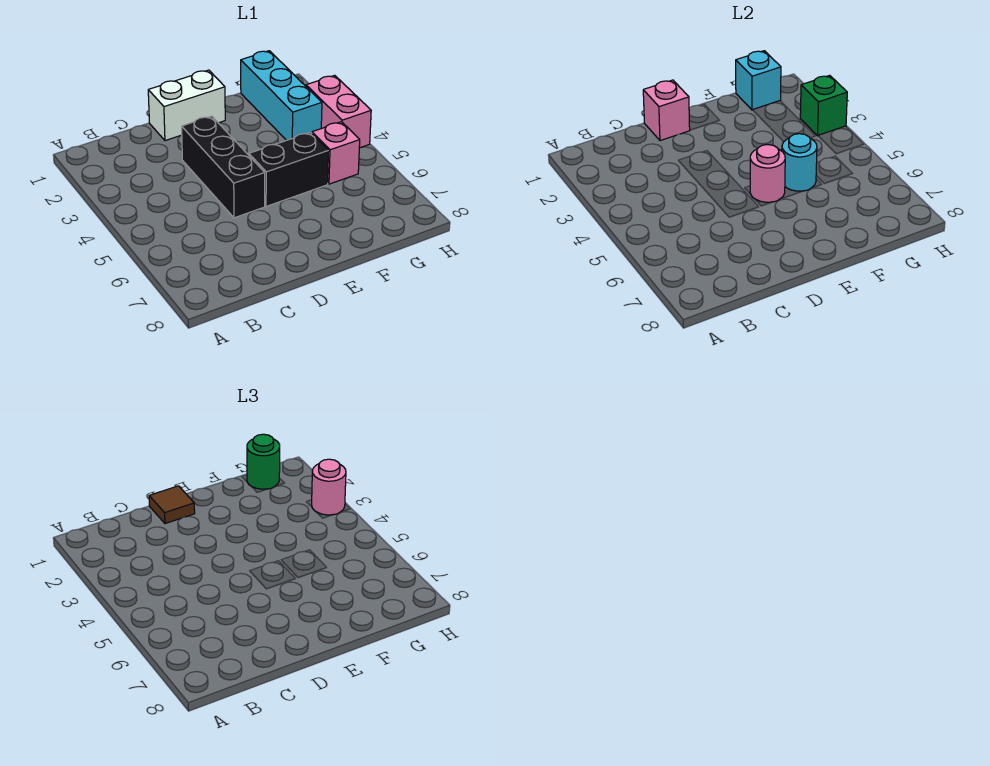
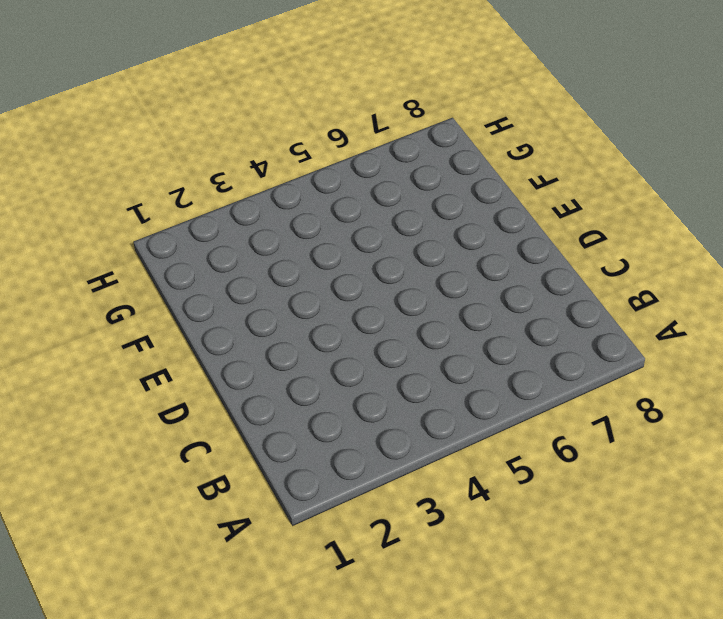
none -> white 1x2 brick [148,70,225,141]
none -> black 1x3 brick [182,116,265,218]
none -> black 1x2 brick [249,132,329,206]

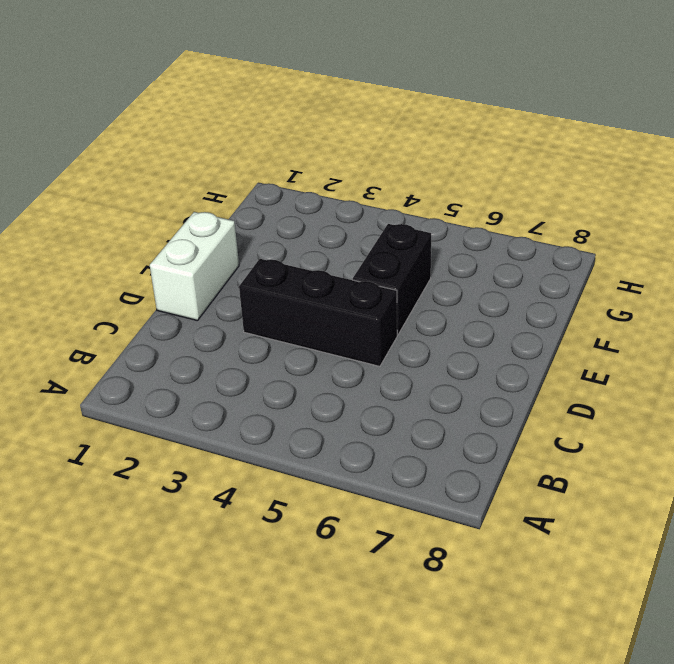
none -> cyan 1x3 brick [241,51,322,140]
none -> pink 1x1 brick [312,122,360,184]
none -> pink 1x2 brick [306,75,371,148]

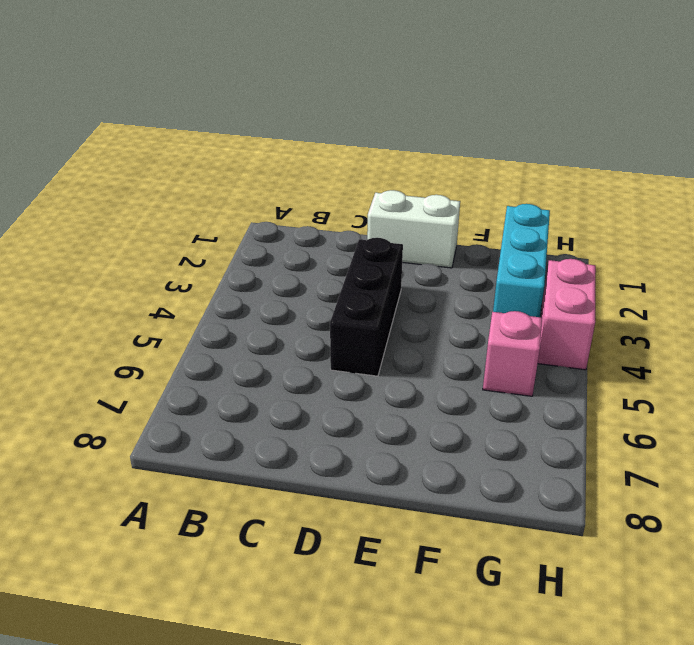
none -> black 1x2 brick [249,132,329,206]
none -> pink 1x1 brick [643,80,690,141]
none -> pink 1x1 round brick [750,145,785,202]

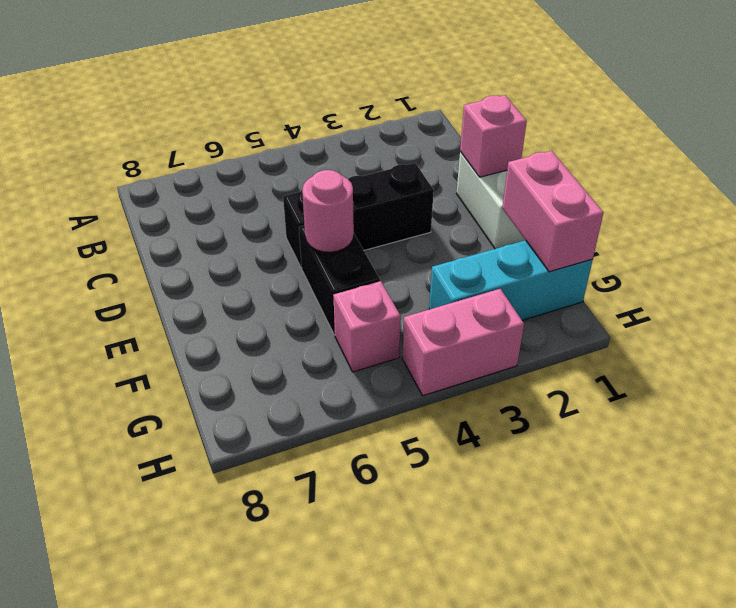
pink 1x2 brick [502,151,603,272] -> cyan 1x1 brick [736,51,781,110]
none -> cyan 1x1 round brick [782,134,817,191]
none -> green 1x1 brick [800,75,847,136]
none -> brown 1x1 tile [149,486,195,524]

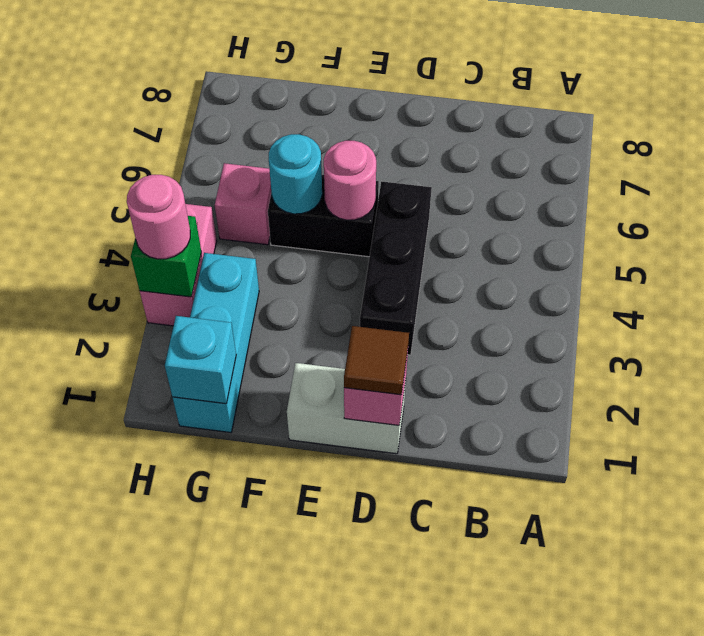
none -> green 1x1 round brick [247,434,280,489]

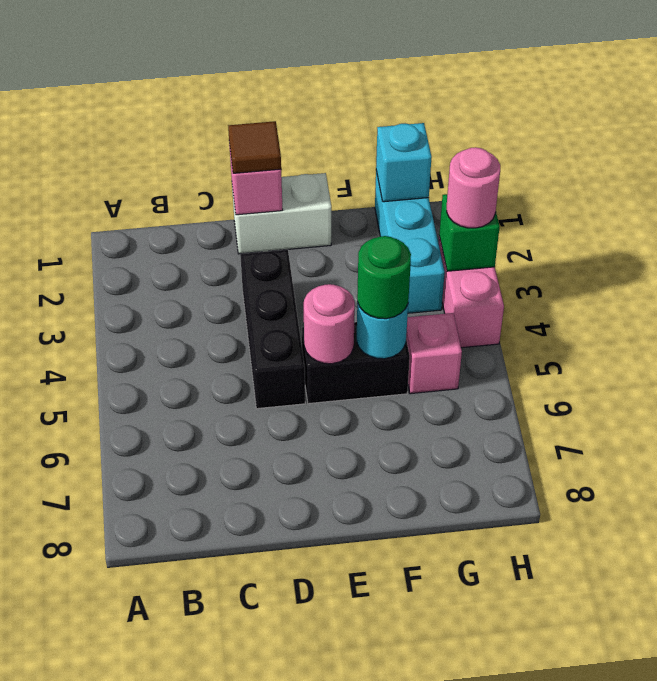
green 1x1 round brick [357,236,411,319] -> green 1x1 round brick moved to [247,434,280,489]

